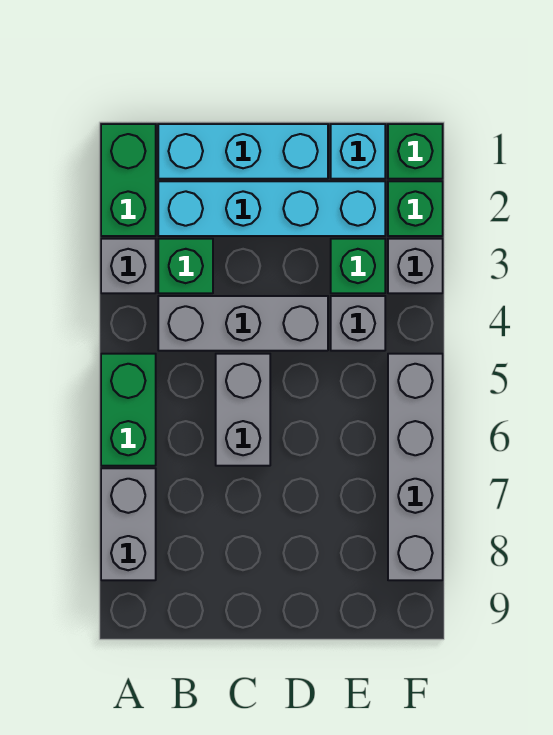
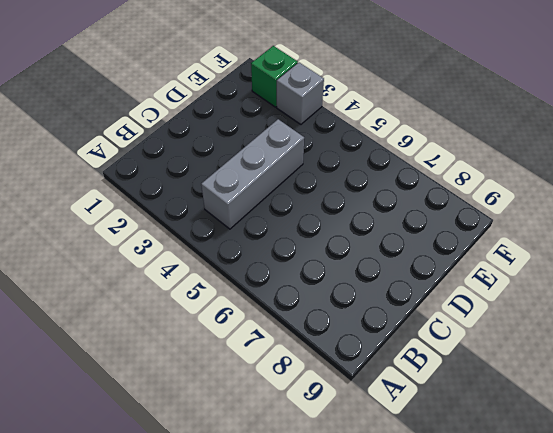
none -> green 1x2 brick [101,124,156,236]
none -> grey 1x1 brick [101,239,156,293]
none -> green 1x2 brick [101,354,156,466]

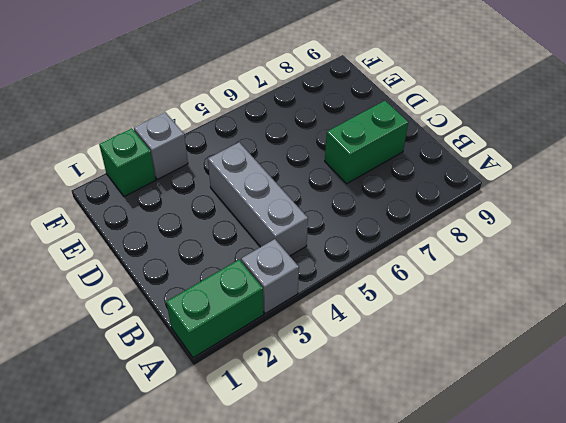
green 1x2 brick [325,101,408,184] -> green 1x2 brick moved to [101,354,156,466]
none -> grey 1x2 brick [101,468,156,580]
none -> cyan 1x3 brick [158,124,328,179]
none -> cyan 1x4 brick [158,181,385,236]

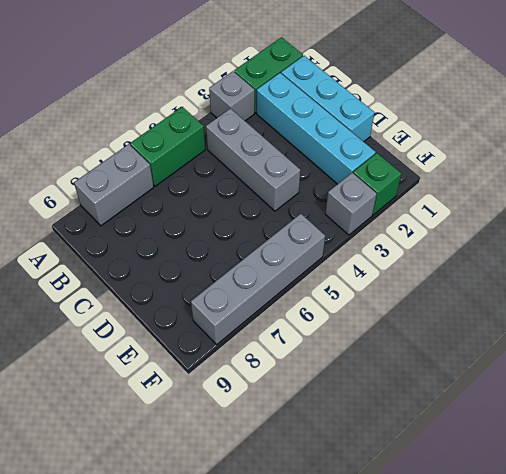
none -> green 1x1 brick [158,239,213,293]
none -> grey 1x2 brick [216,354,270,466]
none -> cyan 1x1 brick [331,124,385,179]

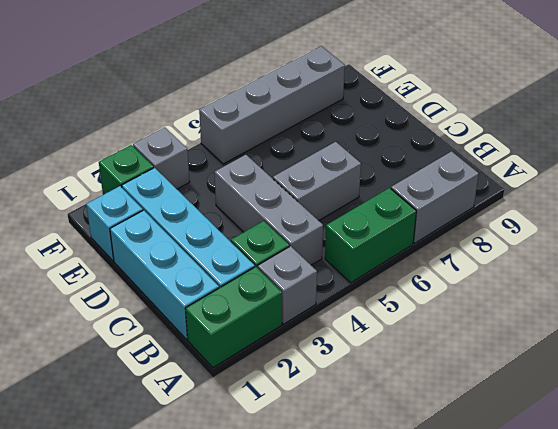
none -> green 1x1 brick [331,239,385,293]
none -> grey 1x1 brick [331,296,385,351]
none -> green 1x1 brick [388,124,443,179]

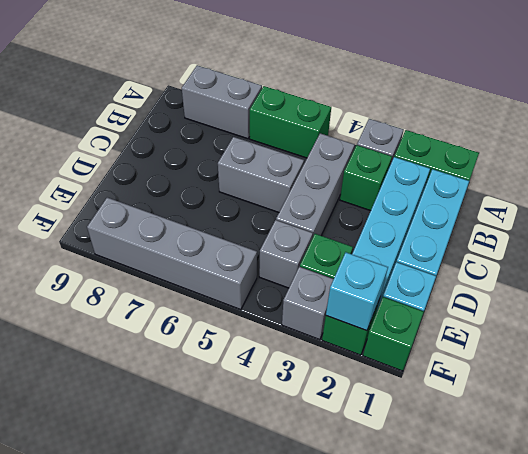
cyan 1x1 brick [326,252,388,331] -> none

